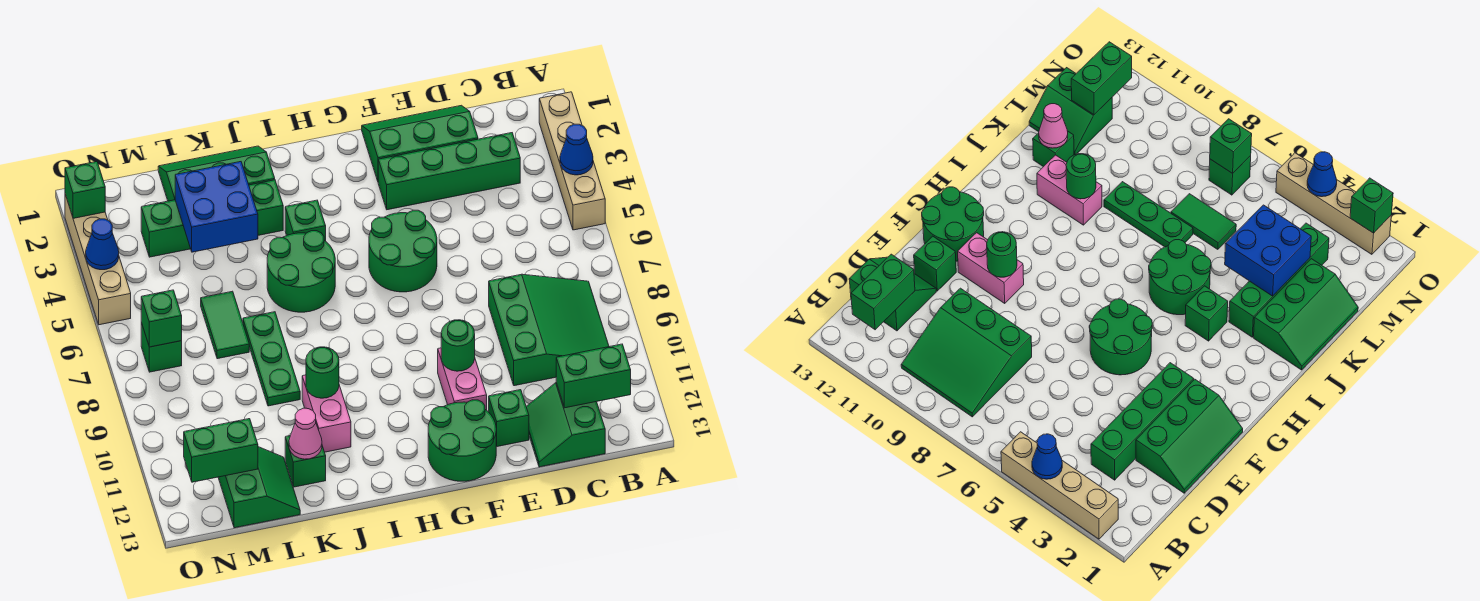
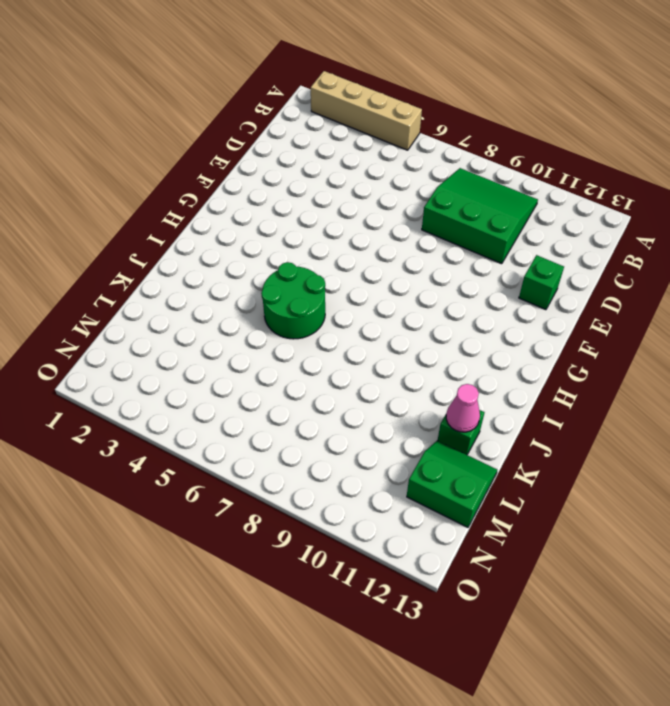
none -> green 1x4 brick [378,133,520,210]
none -> green 2x2 slope [526,383,605,467]
none -> green 2x3 slope [362,105,478,181]
none -> green 2x2 round brick [369,210,437,292]

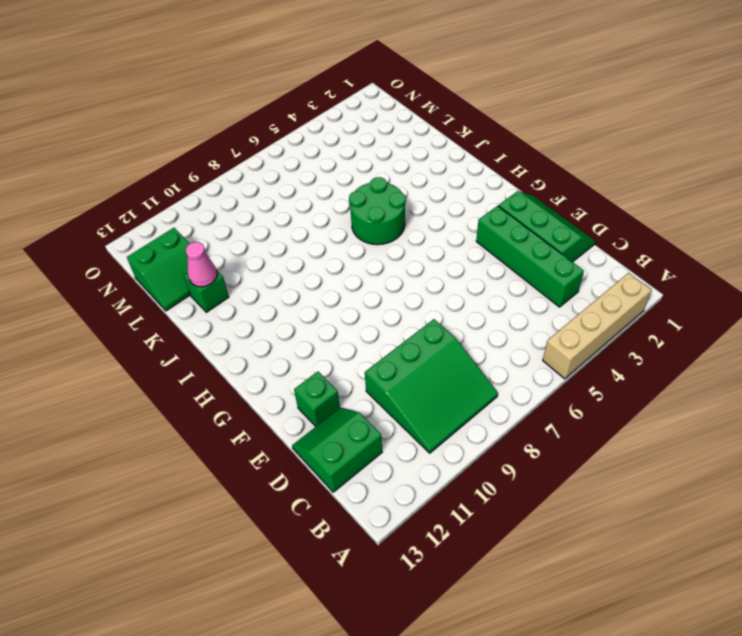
none -> green 2x2 round brick [369,210,437,292]
none -> pink 1x2 brick [438,348,487,410]
none -> green 2x2 round brick [428,400,496,481]
none -> green 1x1 brick [285,200,326,241]

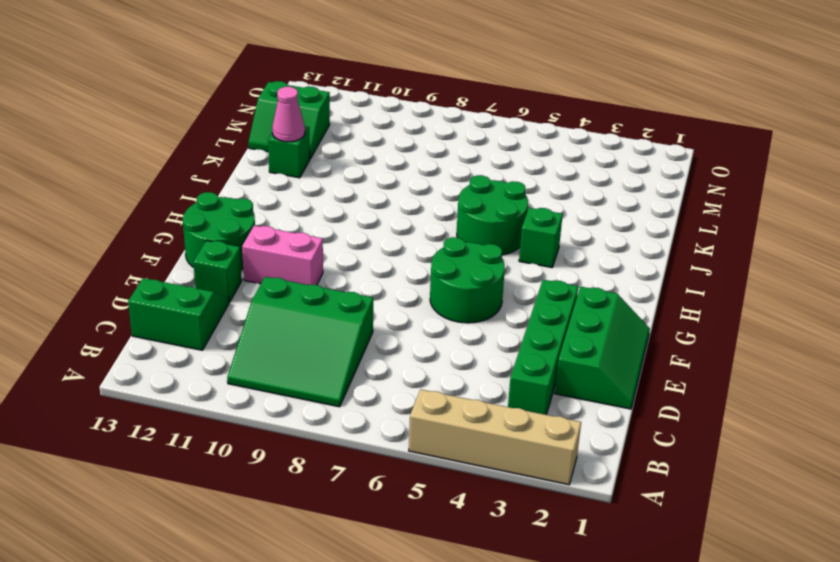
none -> green 2x3 slope [158,146,275,201]
none -> green 1x4 brick [141,180,283,257]
none -> pink 1x2 brick [302,375,351,452]
none -> green 1x3 plate [243,312,300,406]

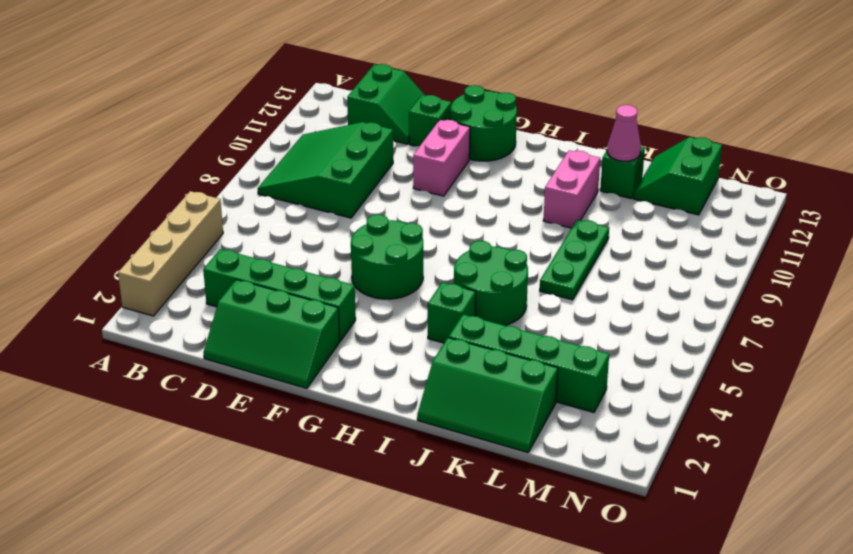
none -> green 1x2 tile [201,291,249,359]
none -> green 1x1 brick [141,323,182,372]
none -> tan 1x4 brick [65,194,131,325]
none -> blue 1x1 cone [560,124,593,175]

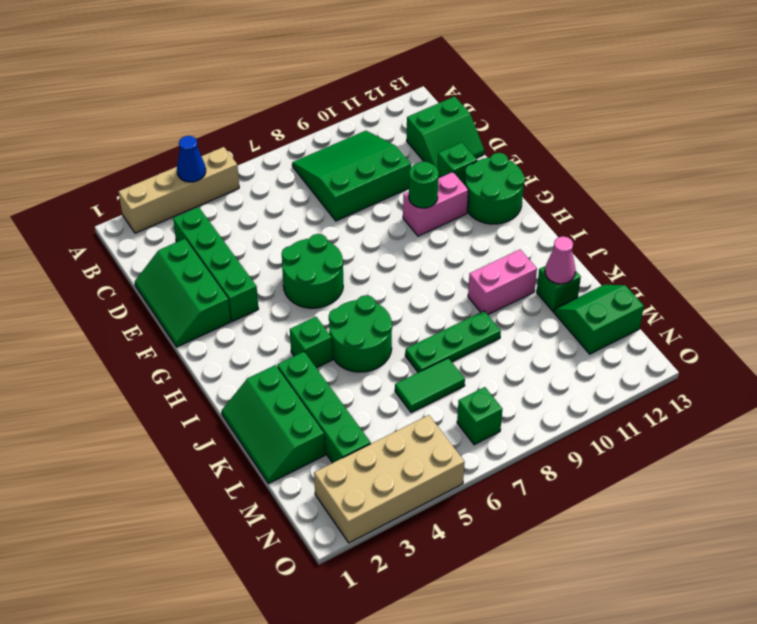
tan 2x4 brick [314,415,465,543] -> tan 1x4 brick [65,194,131,325]
none -> green 1x2 brick [556,344,631,408]
none -> green 1x1 round brick [306,347,339,398]
none -> blue 2x2 brick [175,162,258,252]
none -> green 1x2 brick [184,419,258,482]

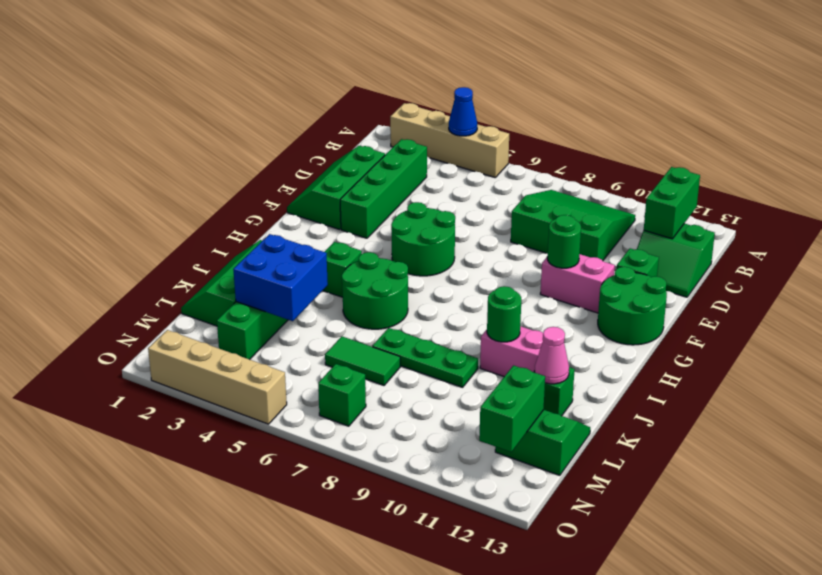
none -> green 1x1 brick [141,290,182,347]
none -> green 1x1 brick [65,162,105,218]
none -> blue 1x1 cone [86,219,119,270]

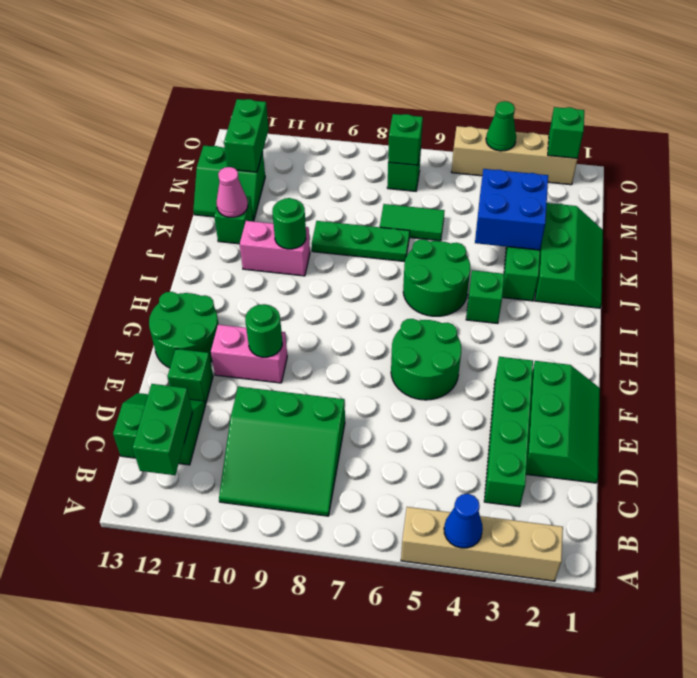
green 1x1 cone [486,101,516,151] -> blue 1x1 cone [86,219,119,270]

